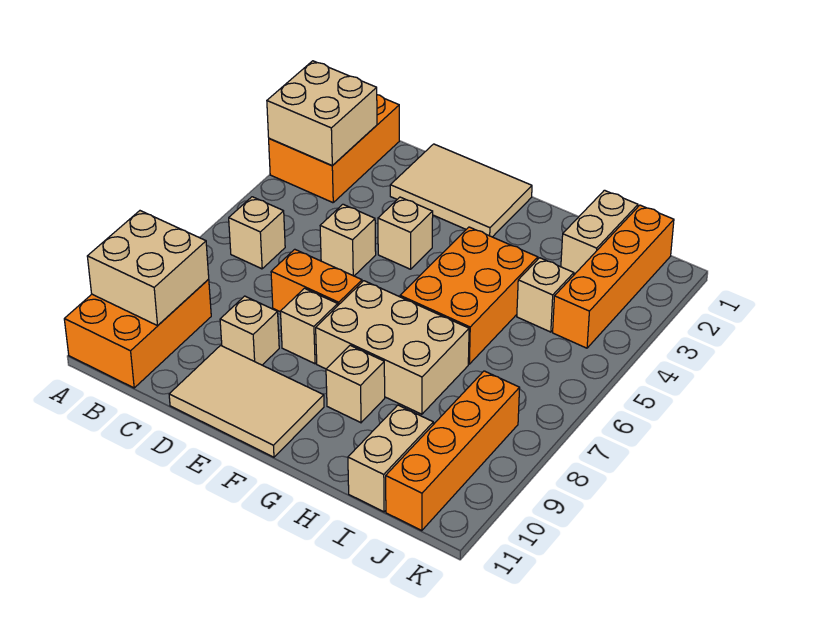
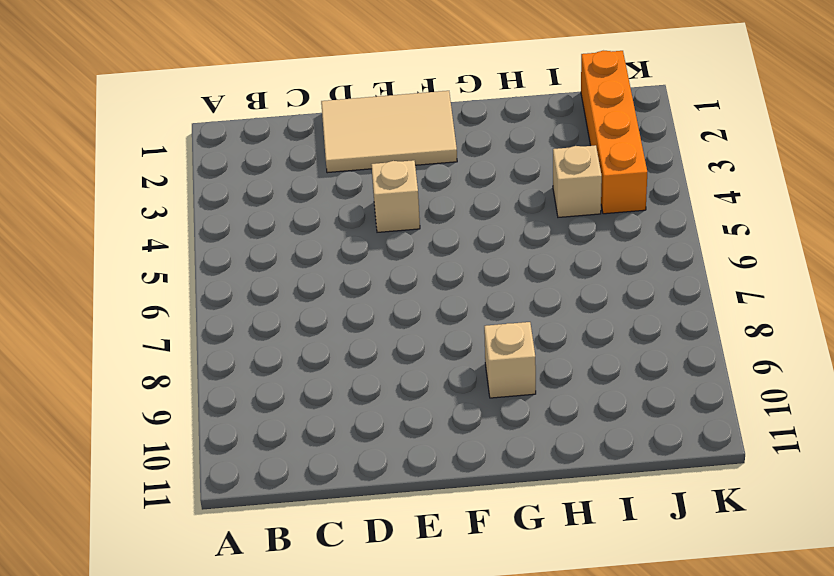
none -> orange 2x3 brick [269,95,399,203]
none -> orange 2x3 brick [64,279,211,388]
none -> tan 1x1 brick [229,197,285,269]

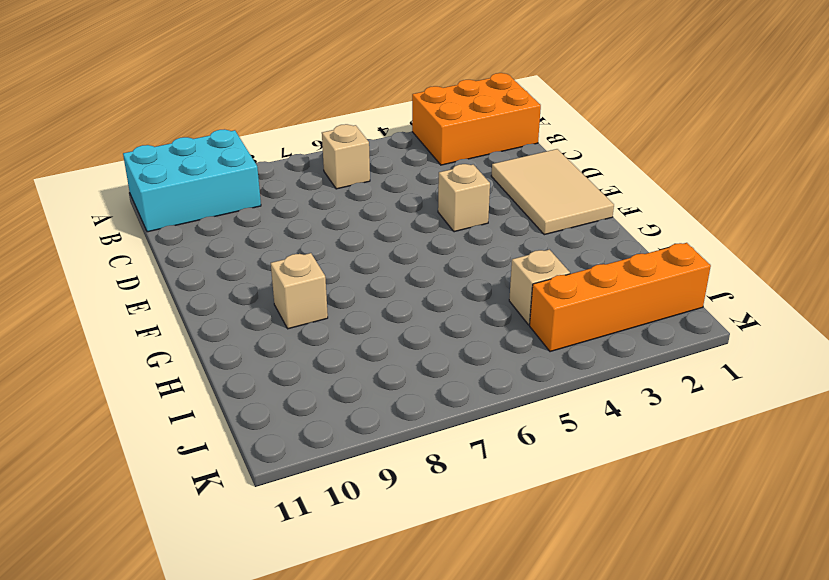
cyan 2x3 brick [123,129,261,232] -> orange 2x3 brick [64,279,211,388]
none -> tan 1x1 brick [320,204,376,276]
none -> orange 1x2 brick [271,249,362,312]
none -> tan 1x1 brick [220,296,279,365]

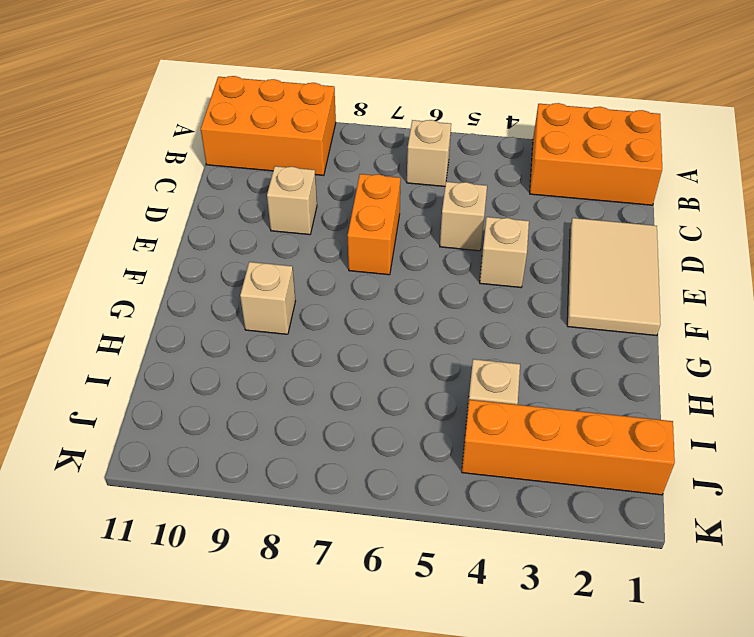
none -> tan 2x3 tile [169,345,324,457]
none -> tan 1x1 brick [281,288,338,364]
none -> tan 2x3 brick [316,281,469,414]

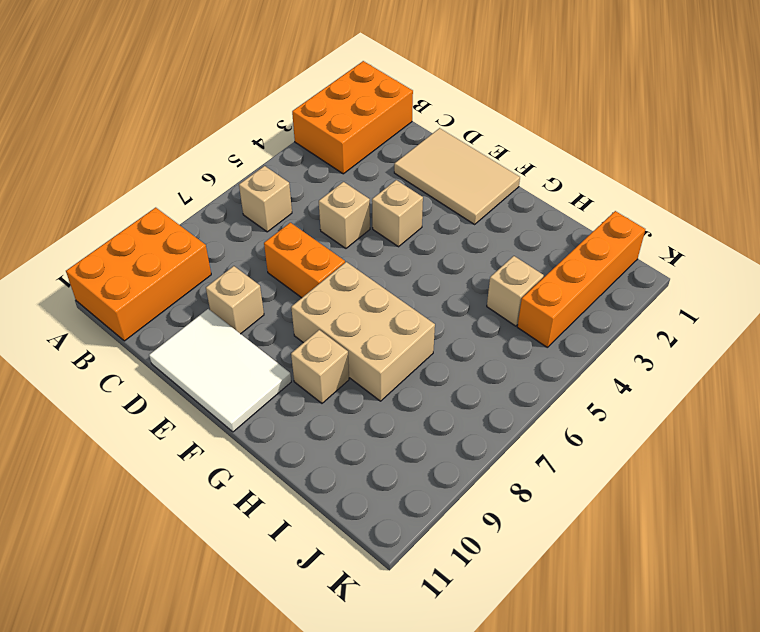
white 2x3 tile [149,309,291,432] -> tan 2x3 tile [169,345,324,457]
none -> tan 1x1 brick [281,288,338,364]
none -> orange 2x3 brick [400,227,538,364]
none -> tan 1x2 brick [561,190,638,275]

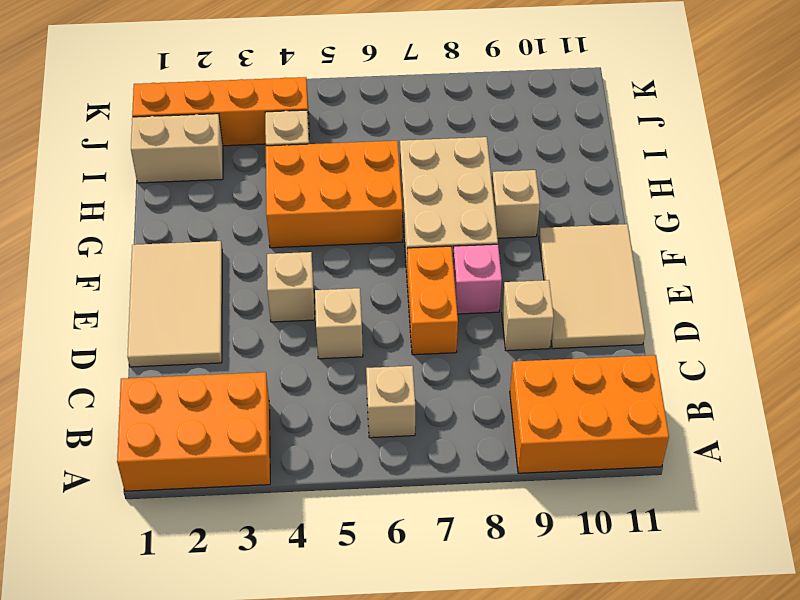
pink 1x1 brick [453,244,502,314] -> tan 1x1 brick [281,288,338,364]
none -> tan 1x2 brick [348,405,433,512]
none -> orange 1x4 brick [386,371,520,531]
none -> tan 2x2 brick [267,61,377,166]

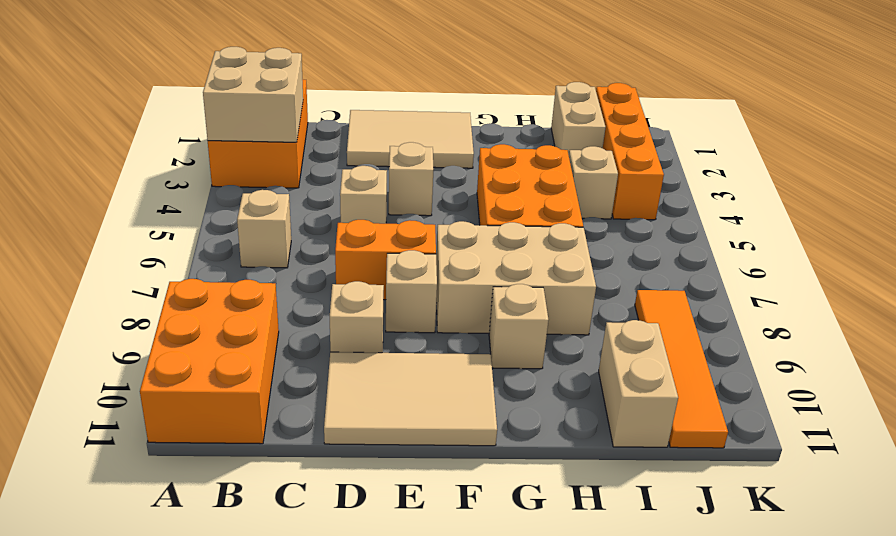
orange 1x4 tile [635,290,728,448] -> orange 1x4 brick [386,371,520,531]
none -> tan 2x2 brick [87,211,209,326]

